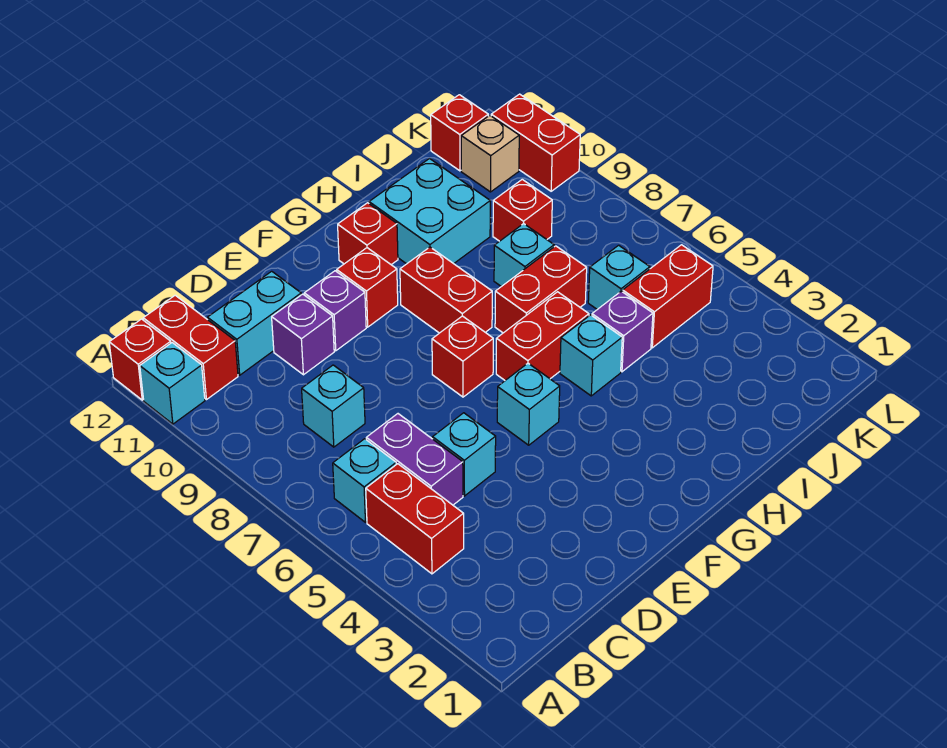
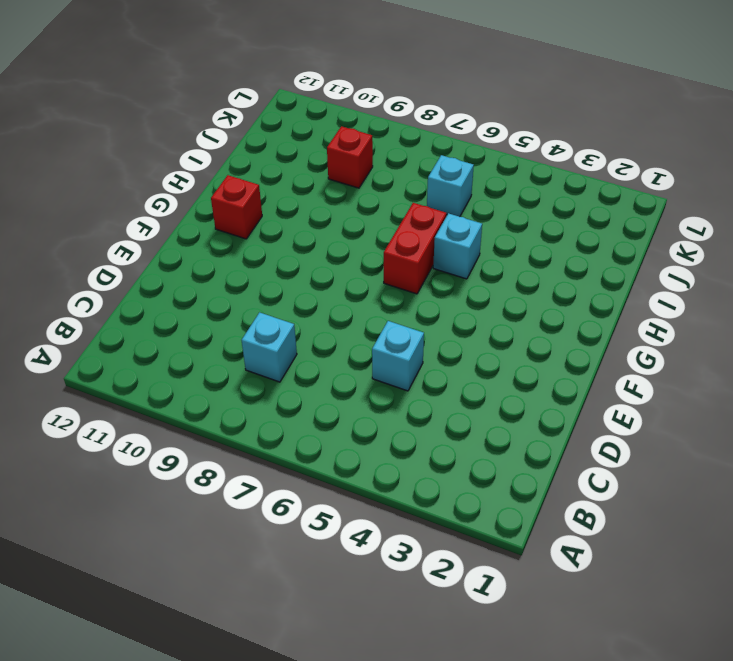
none -> cyan 1x1 brick [140,343,205,424]
none -> red 1x1 brick [109,319,171,400]
none -> red 1x2 brick [366,464,464,574]

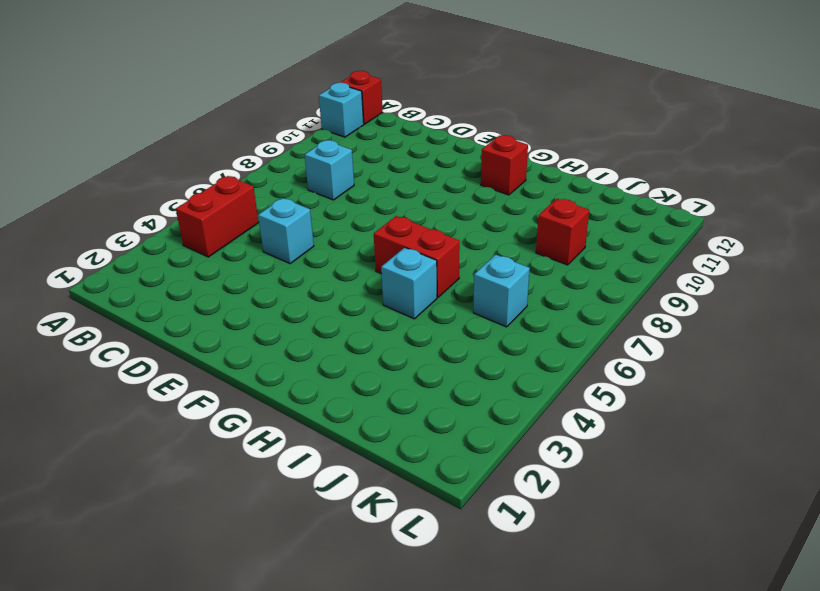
none -> cyan 1x1 brick [333,439,396,522]
none -> red 1x2 brick [143,295,238,400]
none -> purple 1x2 brick [366,414,463,505]

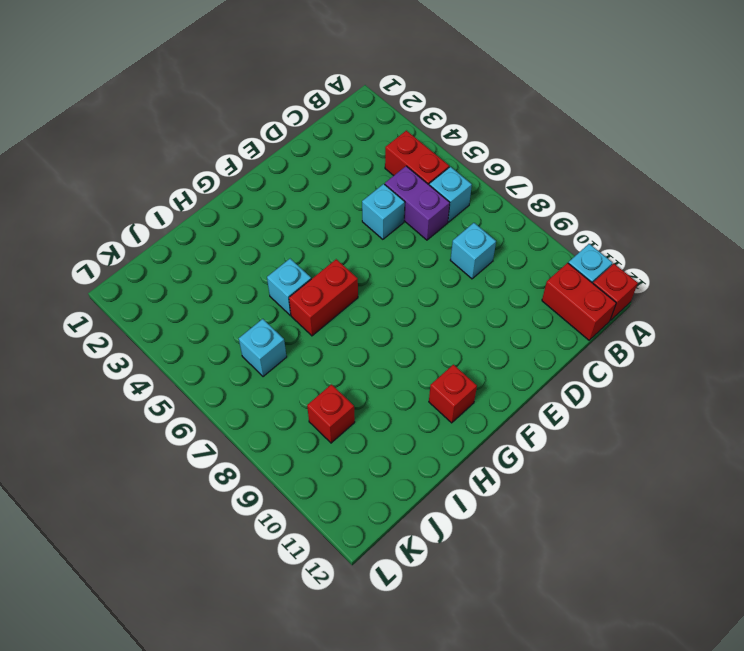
none -> cyan 1x2 brick [207,271,301,375]
none -> purple 1x1 brick [272,294,334,375]
none -> purple 1x1 brick [304,271,366,351]

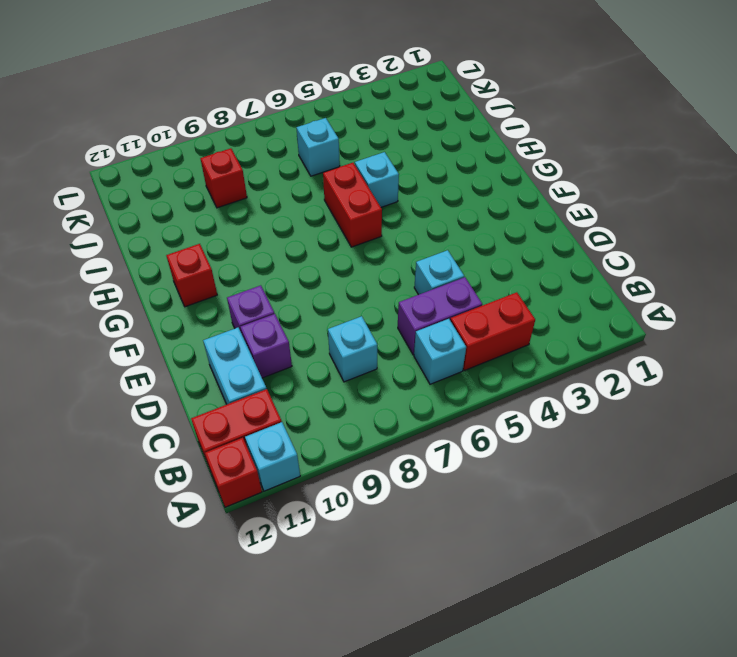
none -> cyan 1x1 brick [497,363,560,445]
none -> red 1x1 brick [432,316,493,397]
none -> red 1x1 brick [337,248,398,327]

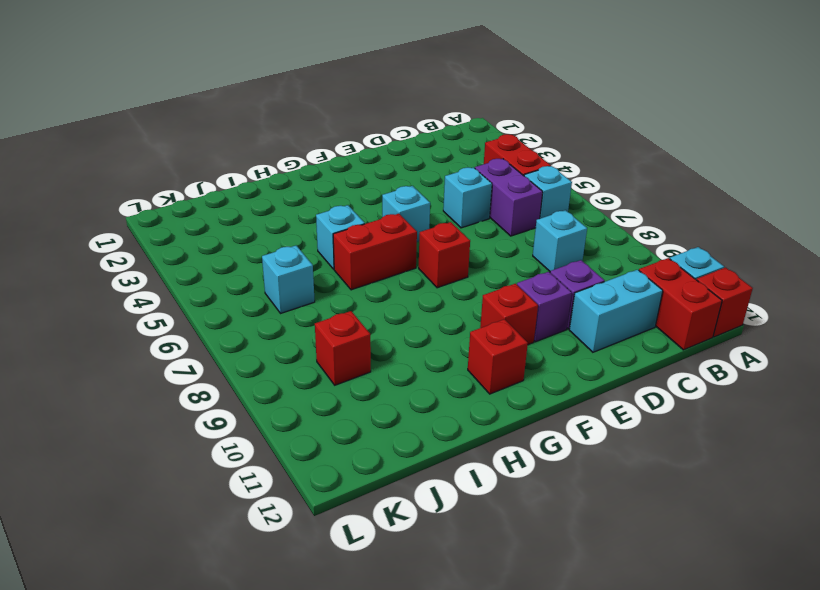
none -> red 1x2 brick [400,247,492,333]
none -> red 1x2 brick [495,246,587,333]
none -> cyan 2x2 brick [369,159,490,264]

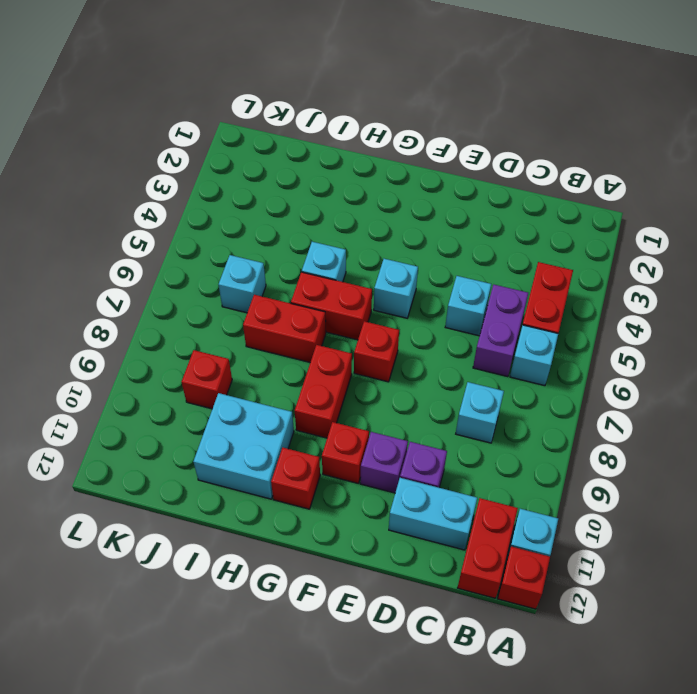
none -> purple 1x1 brick [592,291,653,372]
none -> cyan 1x1 brick [494,224,554,287]
none -> red 1x2 brick [623,245,713,348]

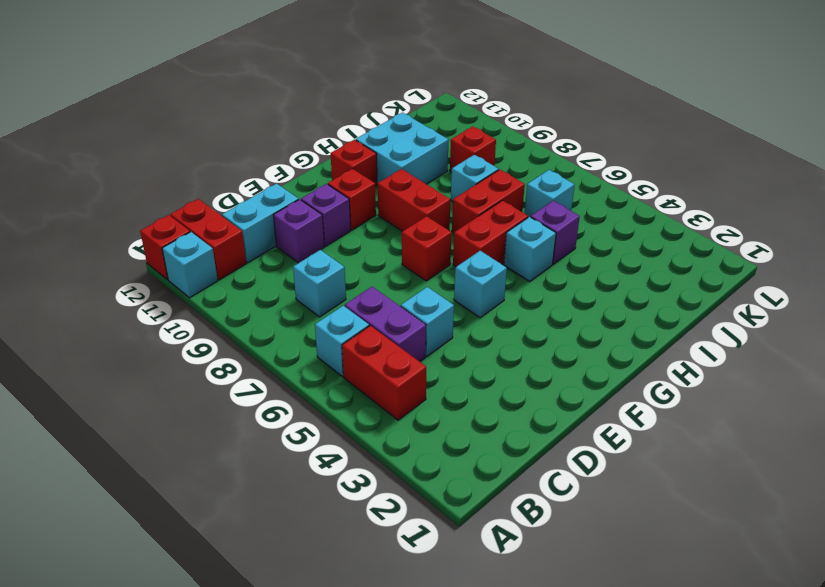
none -> red 1x2 brick [623,245,713,348]
none -> tan 1x1 brick [461,115,519,192]
none -> red 1x1 brick [431,95,488,171]

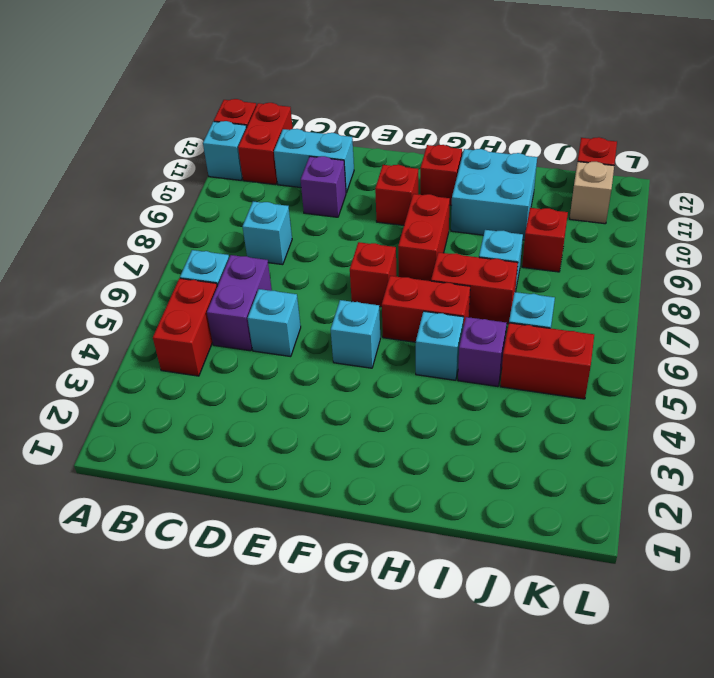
none -> purple 1x1 brick [304,271,366,351]
none -> red 1x2 brick [491,94,580,191]

